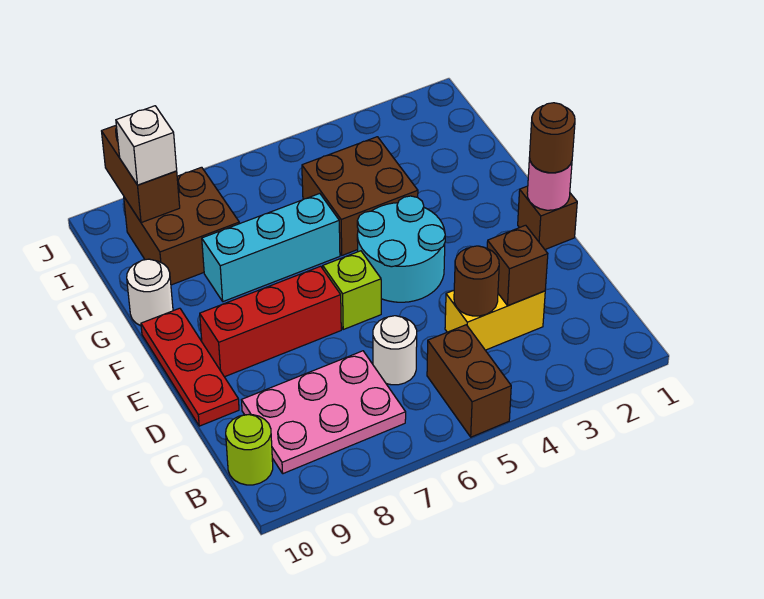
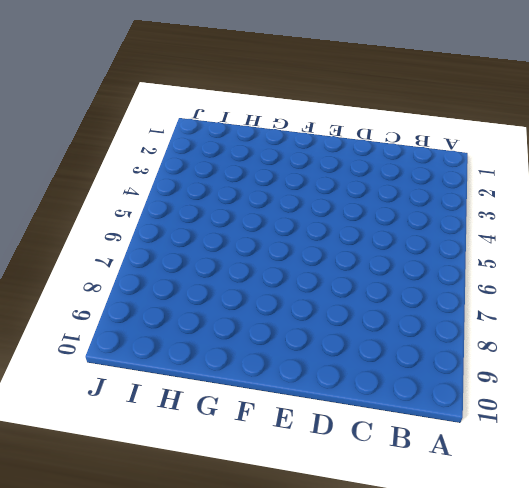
none -> brown 1x2 brick [427,325,511,437]
none -> pink 2x3 plate [242,351,406,474]
none -> lime 1x1 round brick [226,415,273,485]

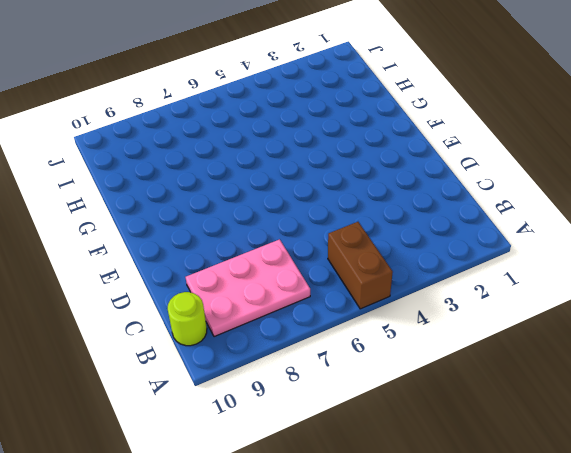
none -> yellow 1x2 brick [445,290,545,350]
none -> white 1x1 round brick [373,316,417,385]
none -> red 1x3 plate [141,308,239,426]

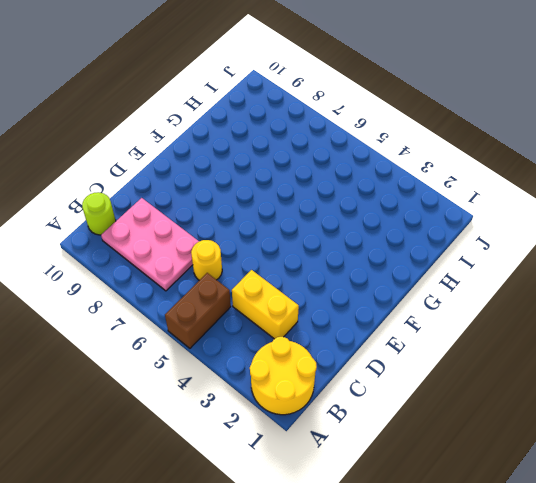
yellow 2x2 round brick [250,337,317,415] -> none
yellow 1x1 round brick [191,240,222,280] -> white 1x1 round brick [373,316,417,385]
none -> red 1x3 plate [141,308,239,426]
none -> brown 1x1 brick [518,186,577,249]
none -> cyan 2x2 round brick [357,196,445,302]

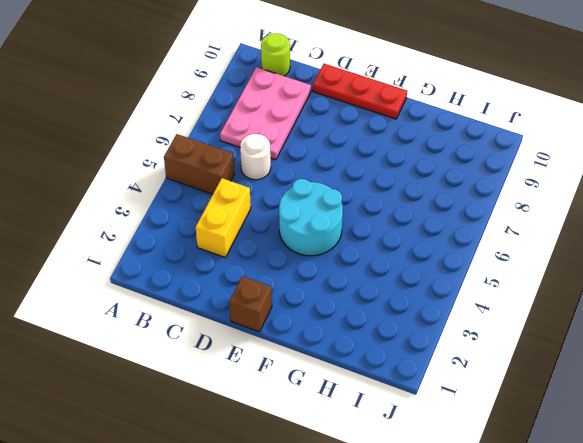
none -> lime 1x1 brick [323,251,381,329]
none -> red 1x3 brick [200,266,341,377]
none -> brown 2x2 brick [302,137,418,255]

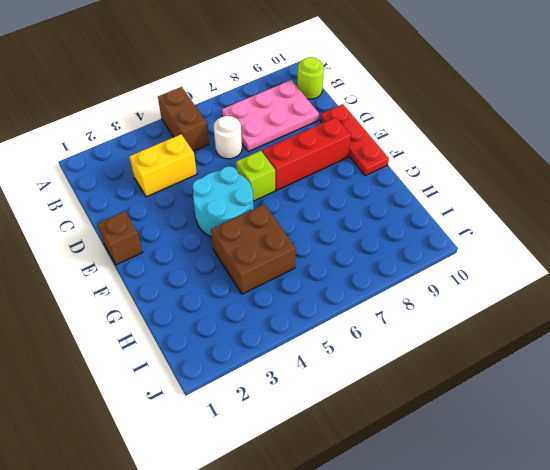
none -> cyan 1x3 brick [202,194,340,302]
none -> white 1x1 round brick [127,259,173,326]
none -> brown 2x2 brick [124,167,239,285]

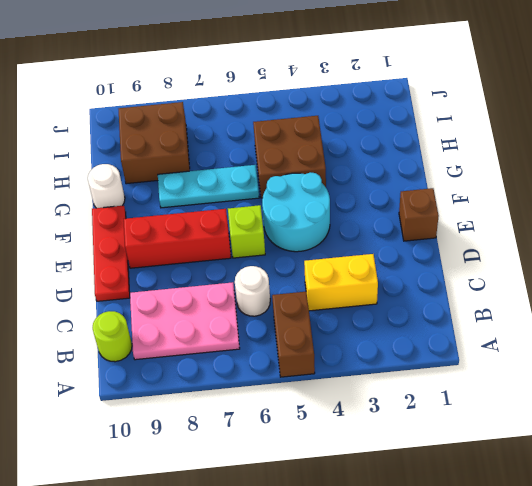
cyan 1x3 plate [158,165,259,208] -> cyan 1x3 brick [202,194,340,302]
none -> brown 1x1 brick [487,225,548,306]
none -> brown 1x1 round brick [454,246,499,316]
none -> pink 1x1 round brick [527,157,572,210]

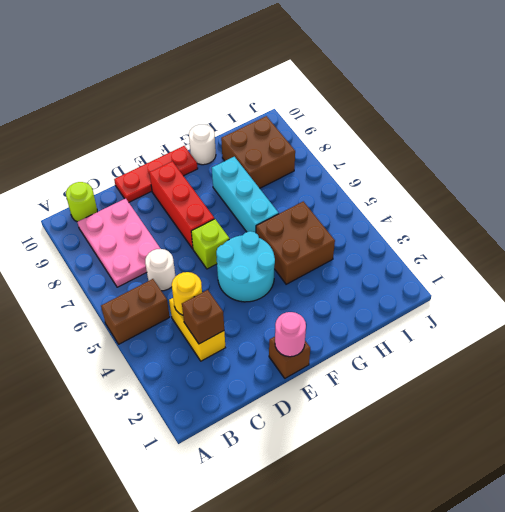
yellow 1x1 round brick [172,272,202,315] -> brown 1x1 round brick [454,246,499,316]
none -> brown 1x2 brick [102,126,180,223]
none -> brown 1x1 round brick [530,103,575,173]
none -> white 1x1 brick [116,106,177,185]

